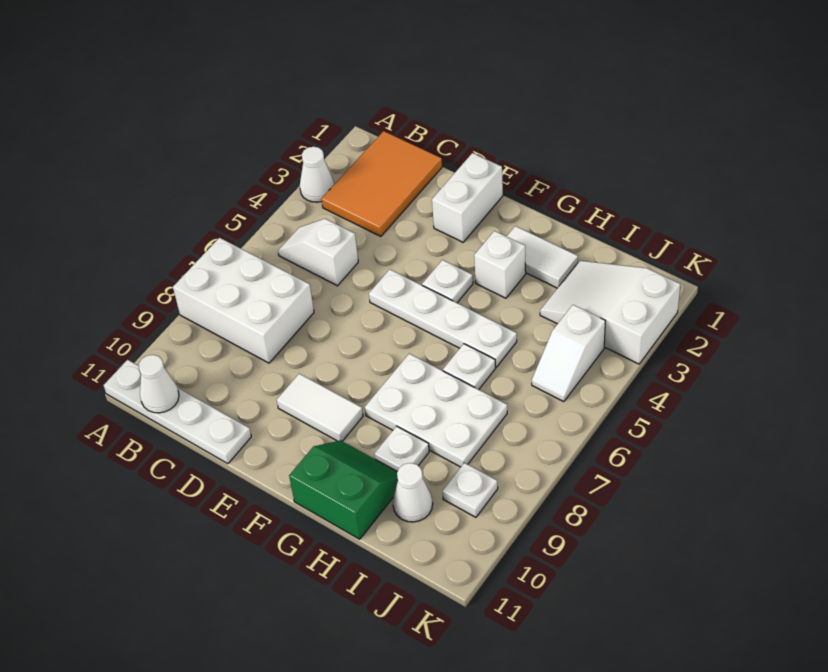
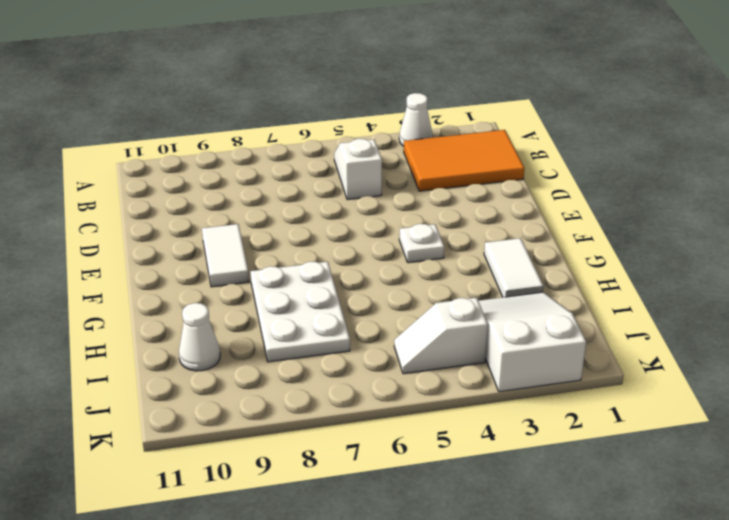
none -> white 2x3 brick [173,238,314,363]
none -> white 1x4 plate [104,360,251,464]
none -> white 1x2 brick [432,153,503,242]

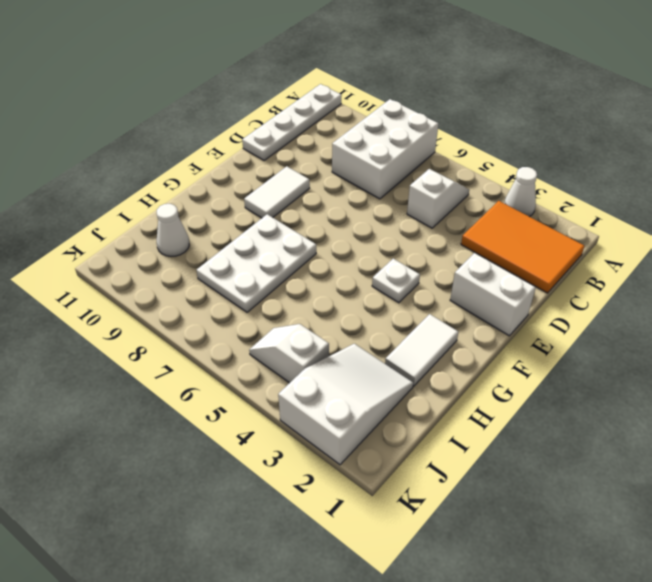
none -> white 1x4 plate [369,269,517,367]
none -> white 1x1 brick [474,231,526,298]
none -> green 2x2 slope [289,440,398,539]

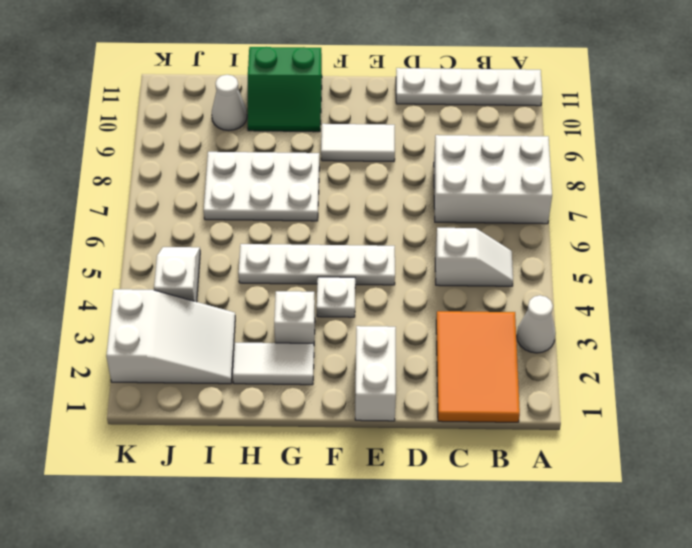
none -> white 1x1 plate [443,344,496,390]
none -> white 1x1 plate [374,426,429,472]
none -> white 1x1 plate [442,463,498,517]

